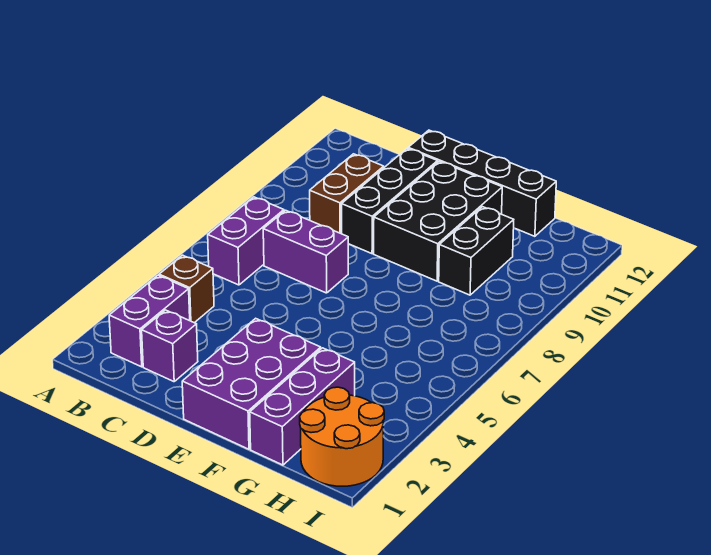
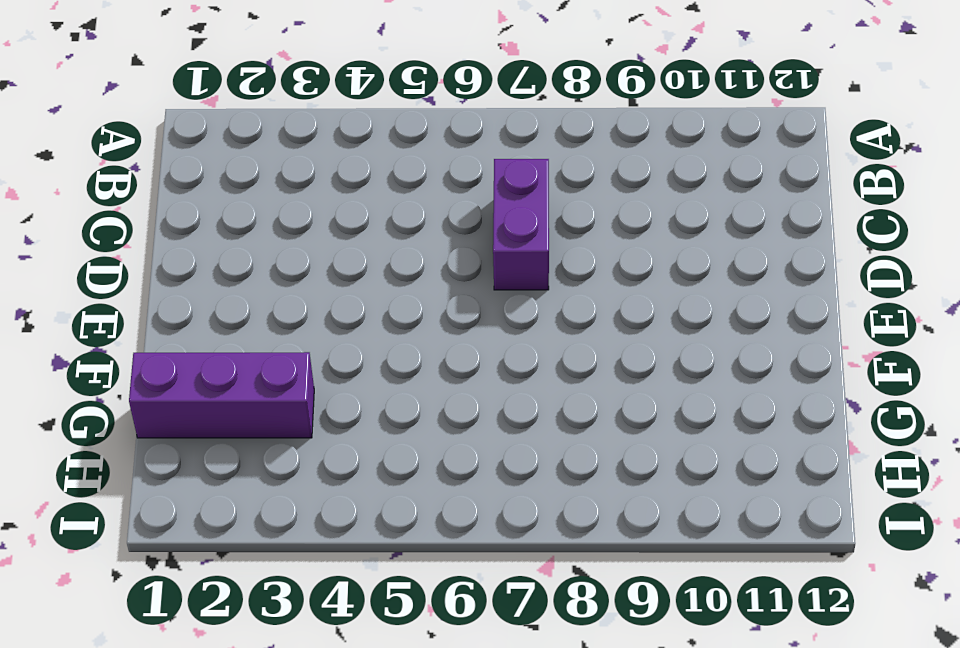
none -> purple 1x2 brick [109,275,190,367]
none -> brown 1x1 brick [159,255,214,323]
none -> purple 1x2 brick [208,197,284,285]

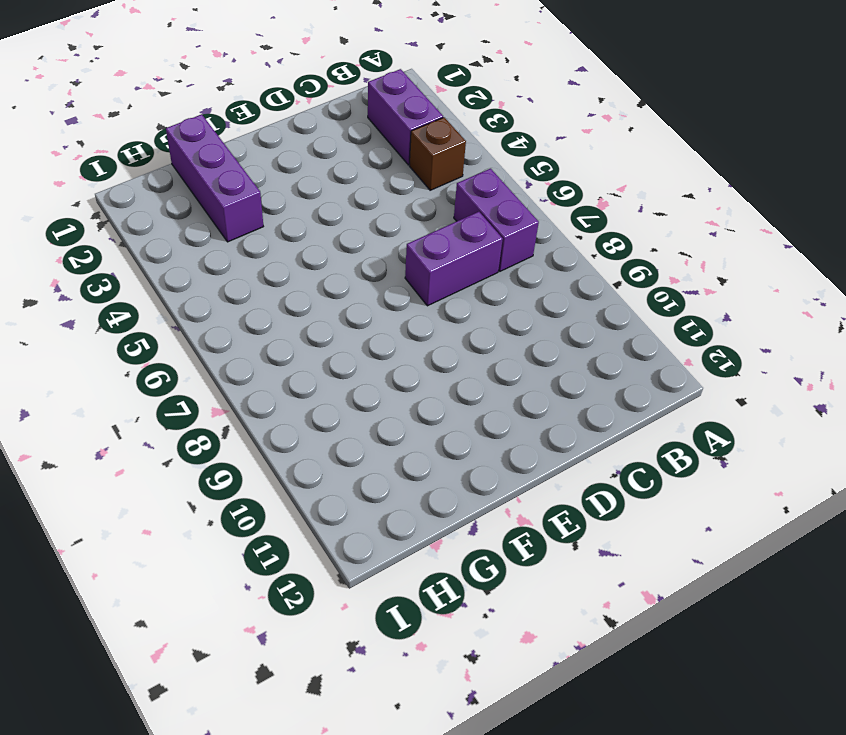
none -> purple 1x1 brick [142,310,198,382]
none -> brown 1x2 brick [310,154,384,234]
none -> black 1x3 brick [342,148,438,254]

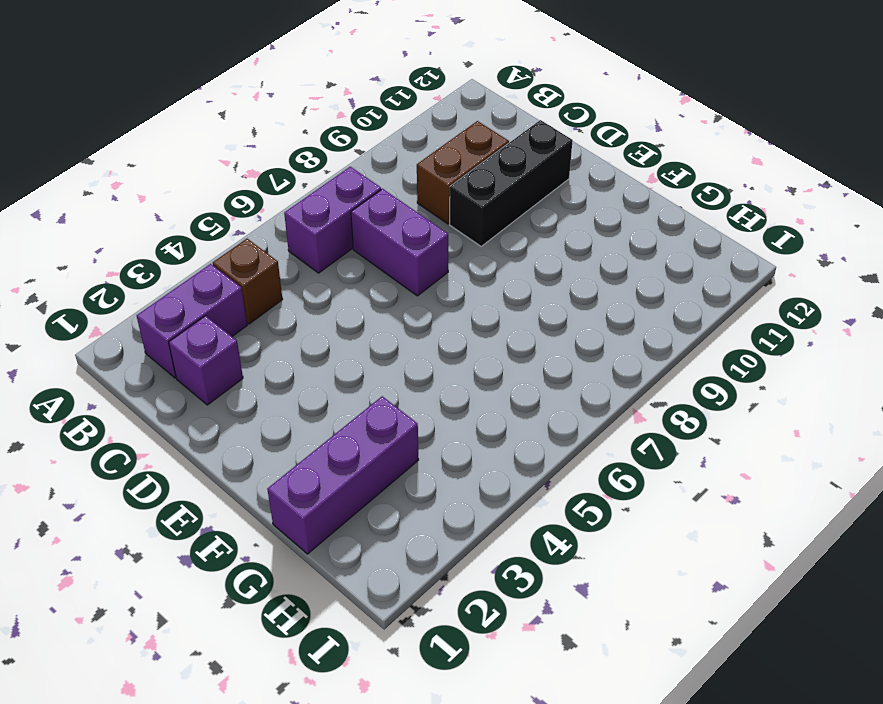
none -> black 1x4 brick [408,130,556,236]
none -> purple 2x3 brick [182,318,321,449]
none -> black 2x3 brick [374,161,502,281]

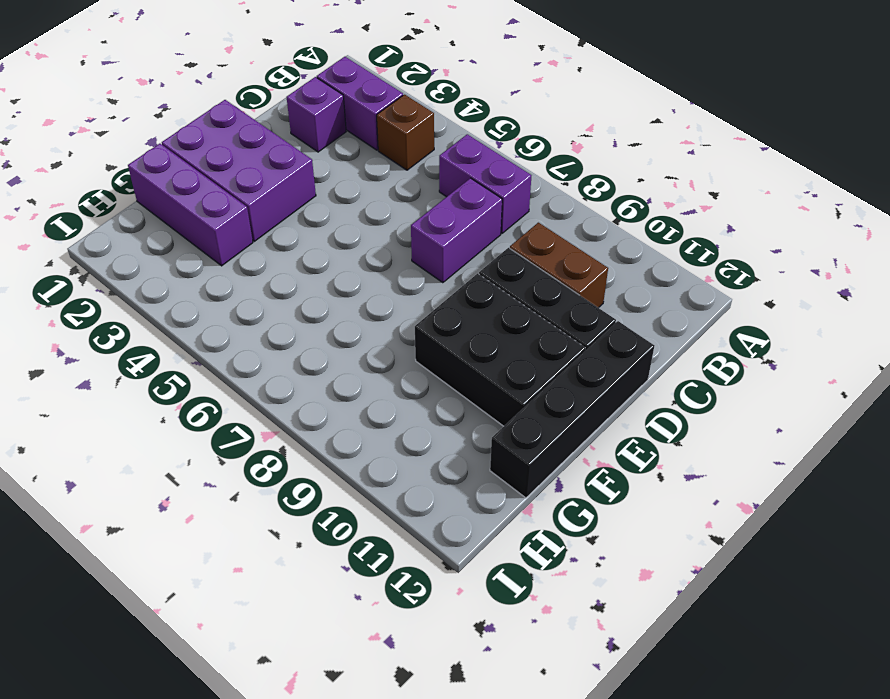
none -> black 1x2 brick [439,207,514,295]
none -> orange 2x2 round brick [300,387,384,486]

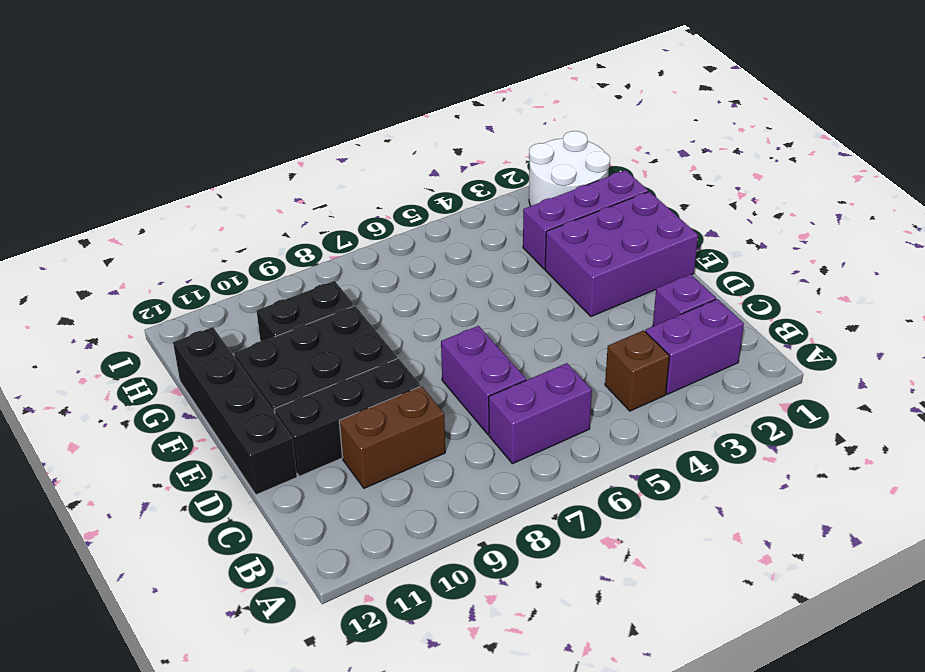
white 2x2 round brick [529,131,610,206] -> orange 2x2 round brick [300,387,384,486]

